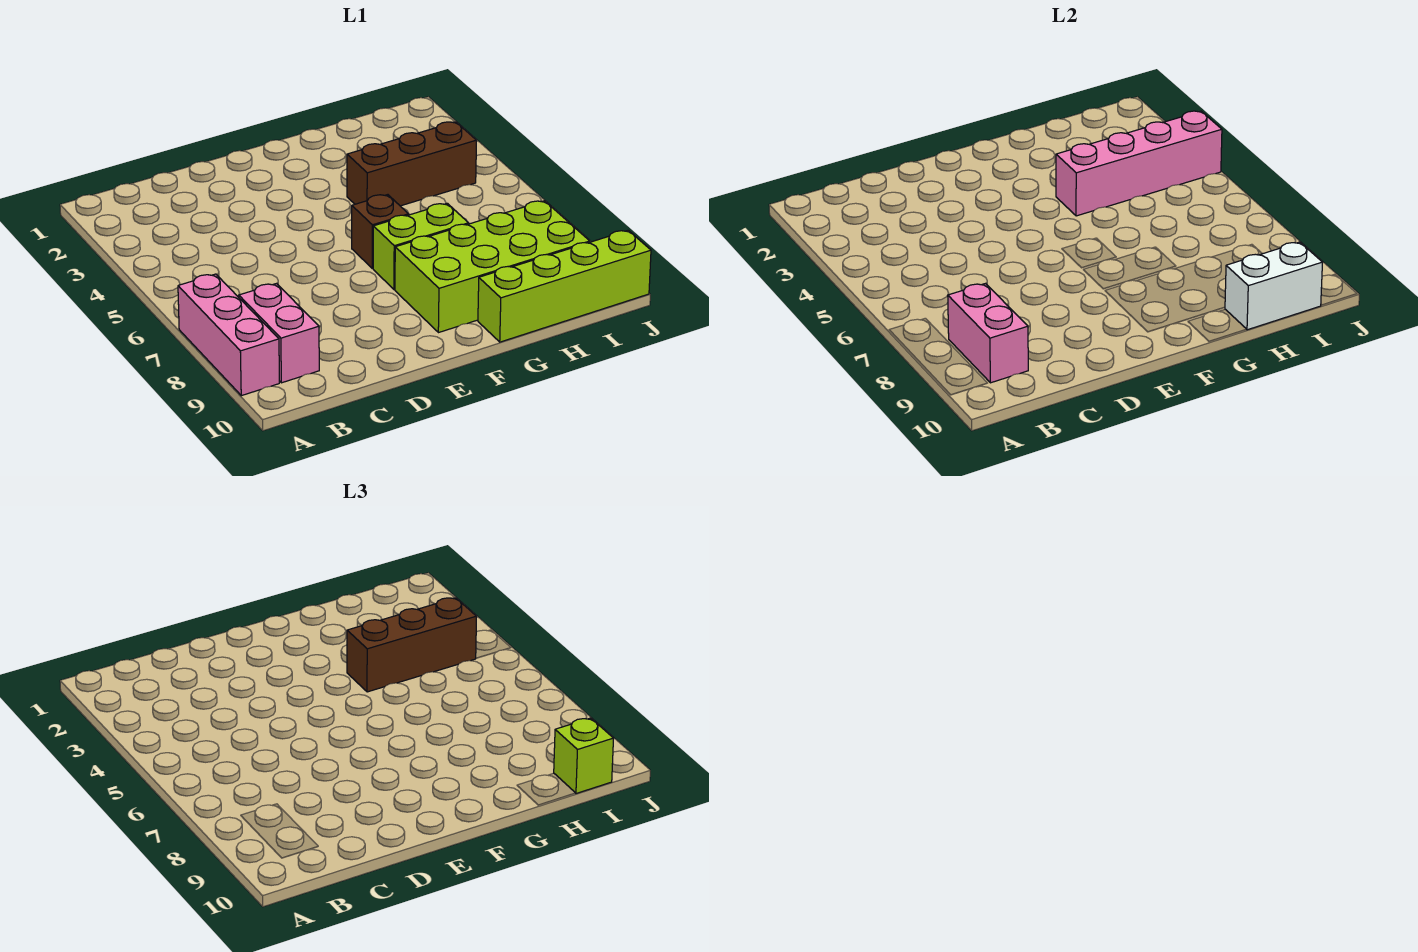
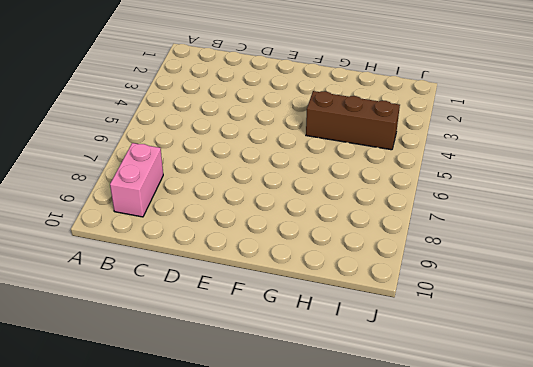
none -> pink 1x3 brick [178,274,279,396]
none -> brown 1x1 brick [352,195,409,268]
none -> lime 1x2 brick [373,203,469,289]

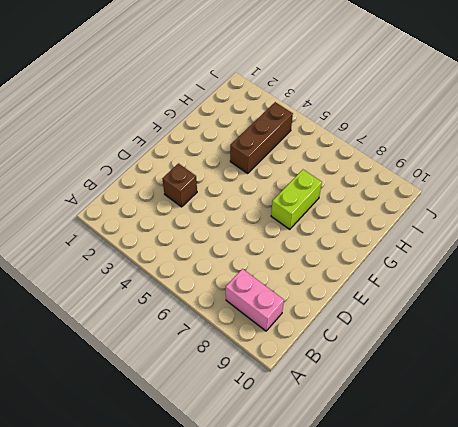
brown 1x1 brick [162,164,197,207] -> brown 1x1 brick moved to [352,195,409,268]
none -> pink 1x3 brick [178,274,279,396]
none -> lime 2x4 brick [395,201,590,333]
none -> lime 1x4 brick [478,230,651,342]

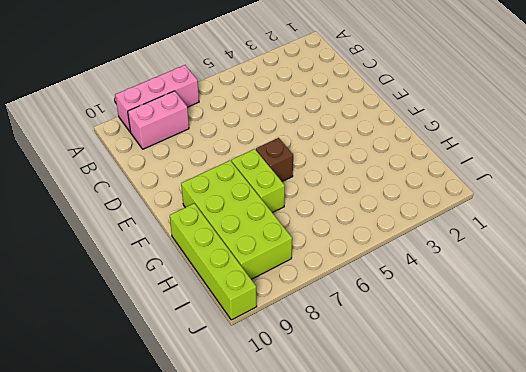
none -> brown 1x3 brick [347,122,477,206]
none -> pink 1x2 brick [948,284,1028,383]
none -> pink 1x4 brick [1056,111,1222,216]

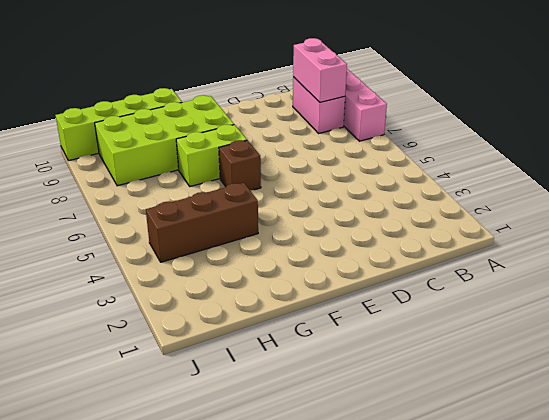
none -> pink 1x4 brick [1056,111,1222,216]
none -> white 1x2 brick [1225,242,1323,330]
none -> brown 1x3 brick [347,598,477,692]

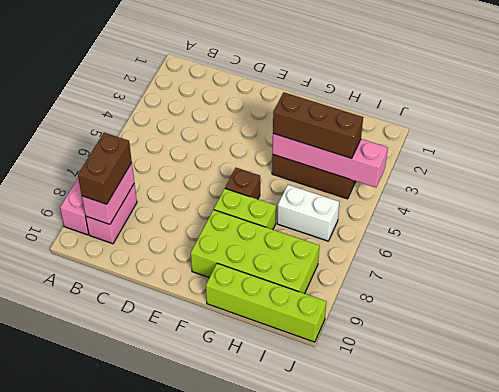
brown 1x2 brick [78,133,132,204] -> none
white 1x2 brick [277,185,339,241] -> white 1x2 brick moved to [1225,242,1323,330]
none -> lime 1x1 brick [554,718,614,793]

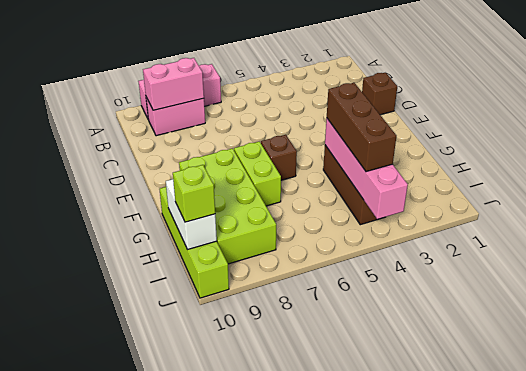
brown 1x1 brick [362,73,397,115] -> none

